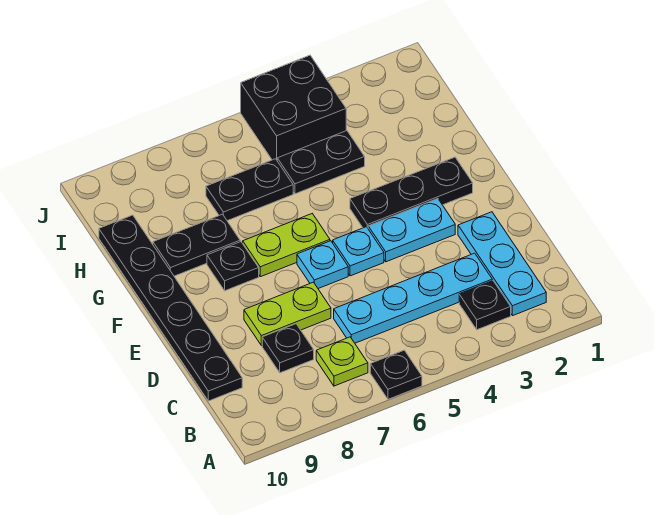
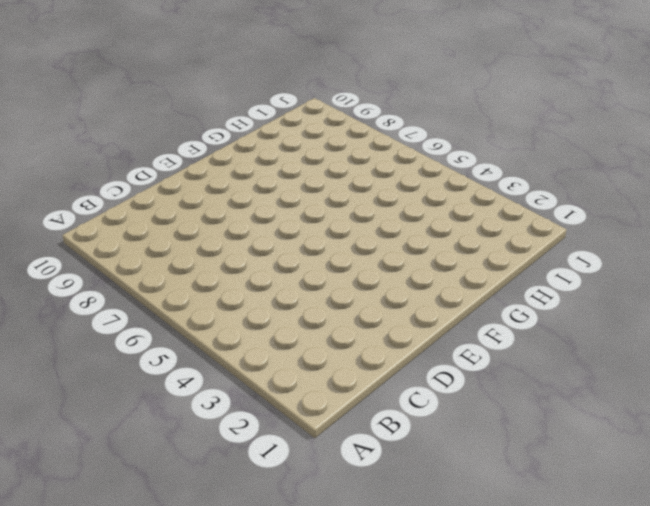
none -> black 1x1 plate [370,350,422,399]
none -> cyan 1x3 plate [458,212,546,316]
none -> black 1x1 plate [459,281,511,330]

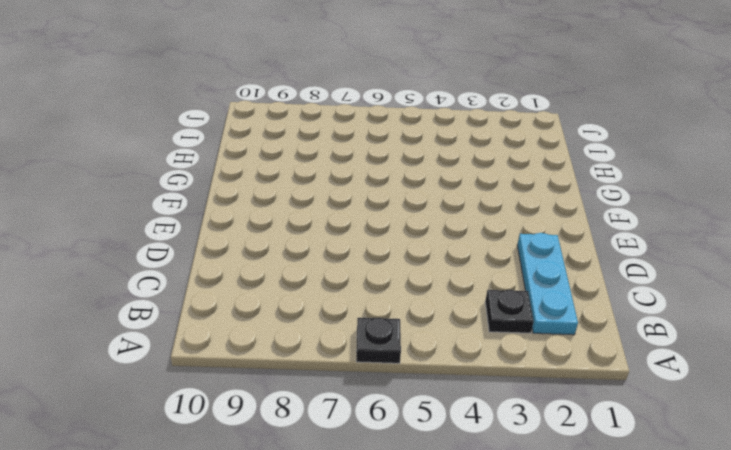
none -> lime 1x1 plate [316,337,368,386]
none -> cyan 1x4 plate [334,253,492,343]
none -> black 1x1 plate [262,324,314,373]

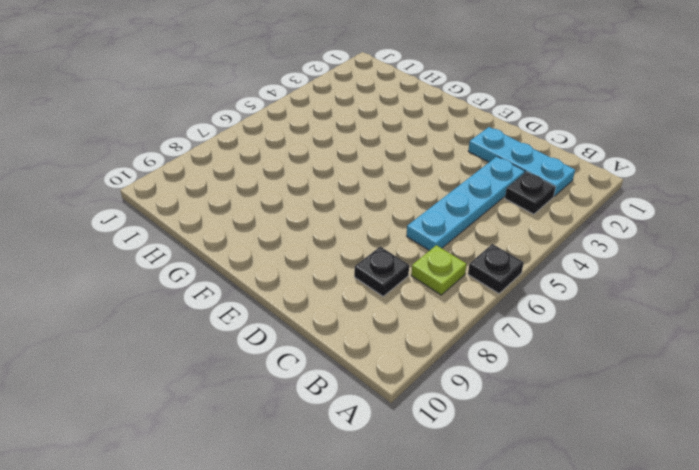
none -> black 1x6 plate [99,215,242,401]
none -> lime 1x2 plate [244,282,331,346]
none -> cyan 1x2 plate [368,199,455,262]

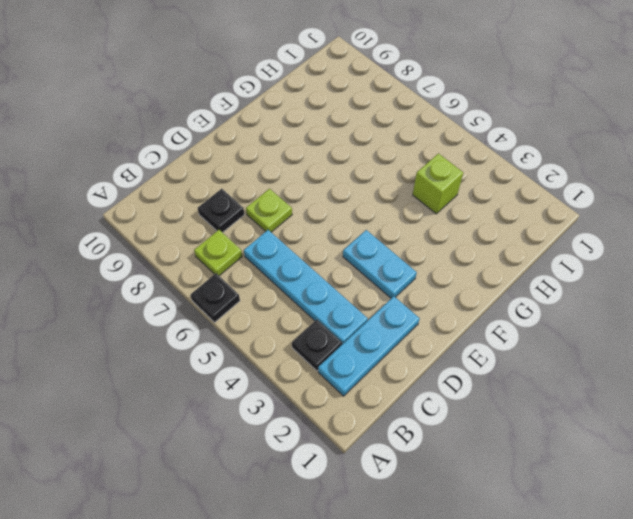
lime 1x1 plate [246,189,292,232] -> lime 1x2 plate [244,282,331,346]
lime 1x1 brick [413,154,463,214] -> black 1x2 plate [277,131,365,194]
none -> black 1x6 plate [99,215,242,401]
none -> cyan 1x1 plate [333,227,384,276]
none -> cyan 1x1 plate [297,241,348,289]

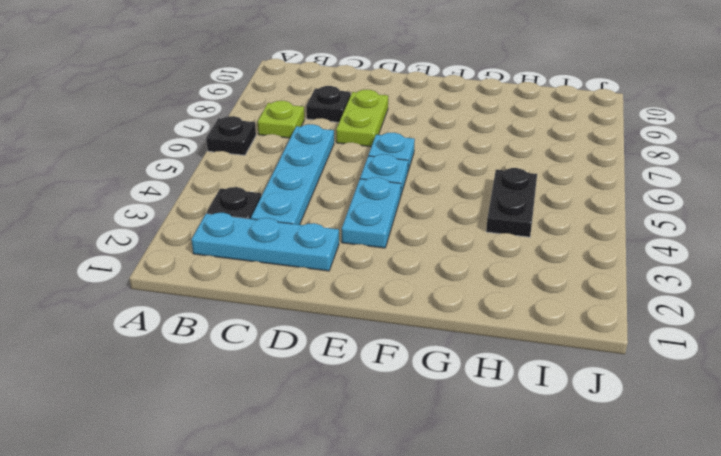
none -> black 1x6 plate [99,215,242,401]
none -> black 1x3 plate [350,157,473,228]
none -> lime 1x2 plate [243,214,330,277]

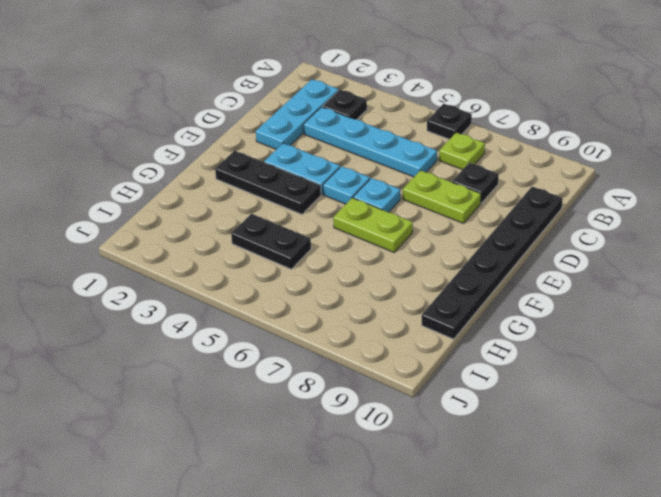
none -> black 1x1 plate [207,242,259,291]
none -> black 1x2 plate [153,214,240,276]
none -> black 1x2 plate [206,159,293,221]

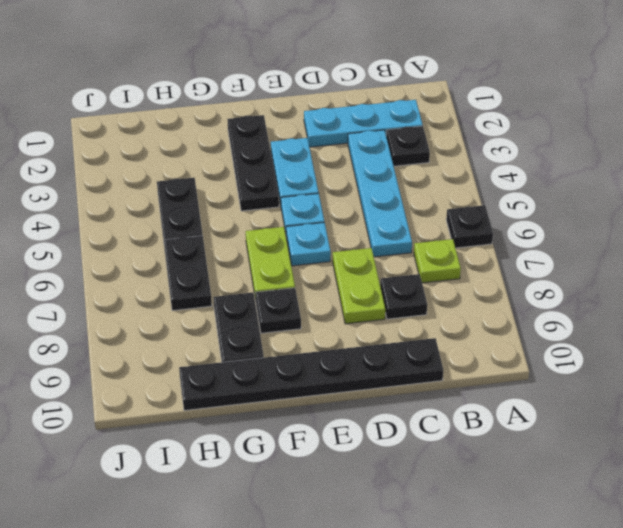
none -> black 2x2 brick [241,55,346,160]

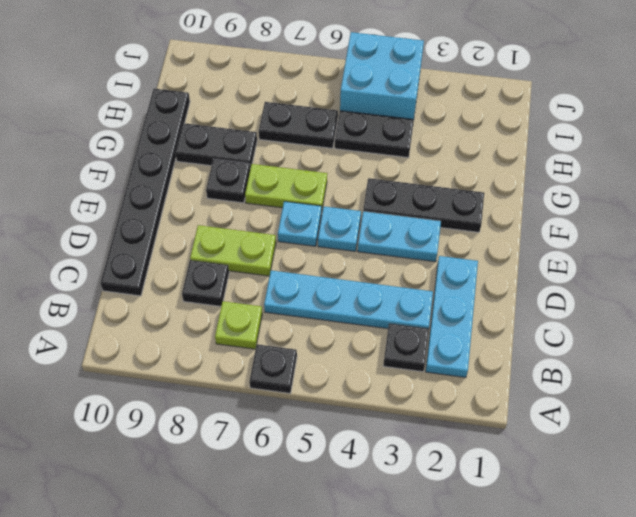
cyan 2x2 brick [340,32,424,119] -> black 2x2 brick [241,55,346,160]

